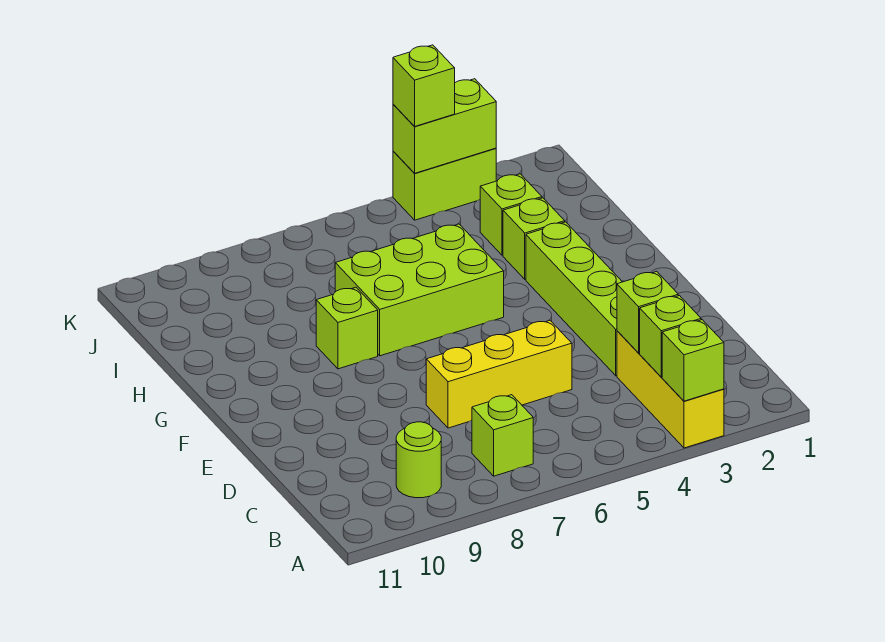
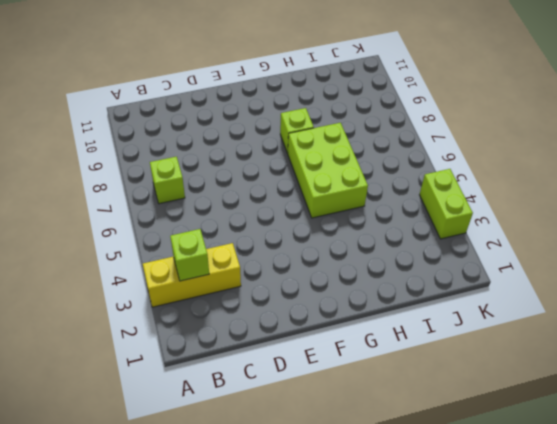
none -> lime 1x1 round brick [396,422,441,498]
none -> lime 1x4 brick [526,222,622,376]
none -> yellow 1x3 brick [426,321,572,428]

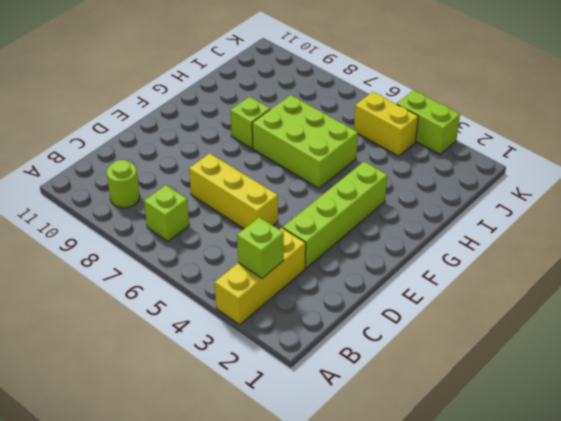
yellow 1x2 brick [354,92,418,156] -> none
none -> lime 1x1 brick [503,198,565,279]
none -> lime 1x1 brick [480,174,542,255]
none -> lime 1x1 brick [662,320,724,401]

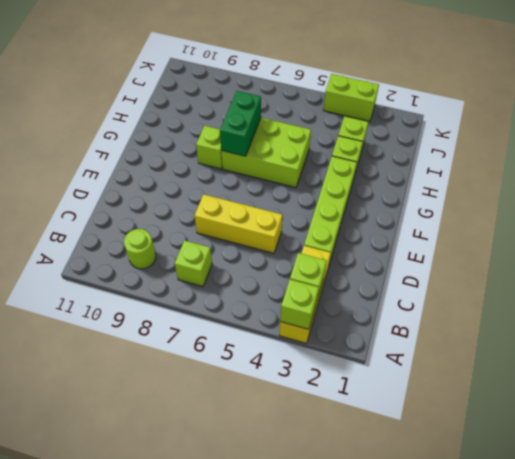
green 1x2 brick [220,91,261,156] -> none
none -> lime 1x1 brick [617,271,678,353]
none -> lime 1x2 brick [393,79,496,173]
none -> lime 1x1 brick [393,45,455,127]

